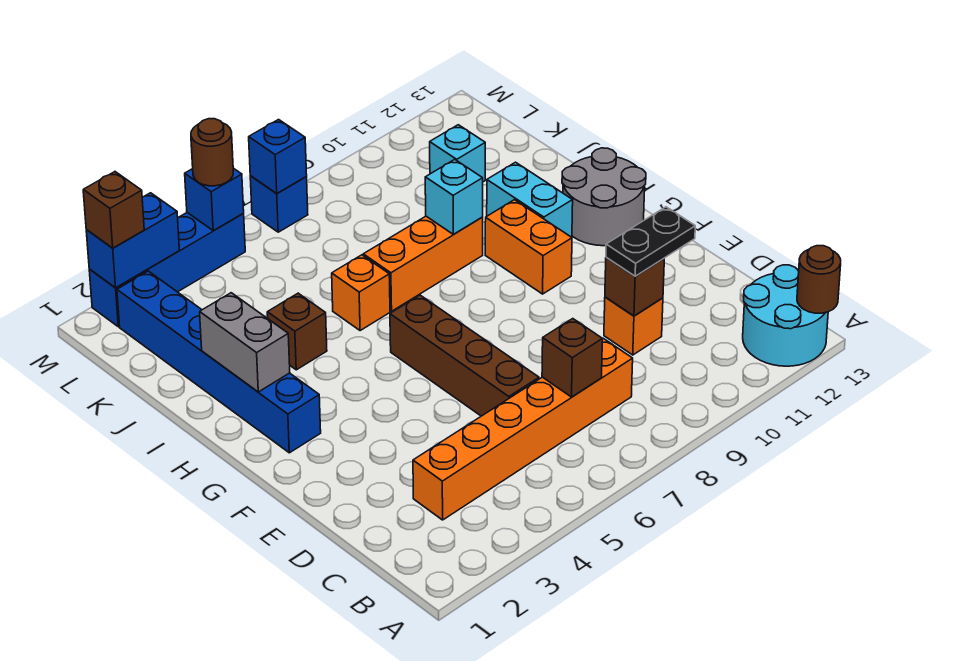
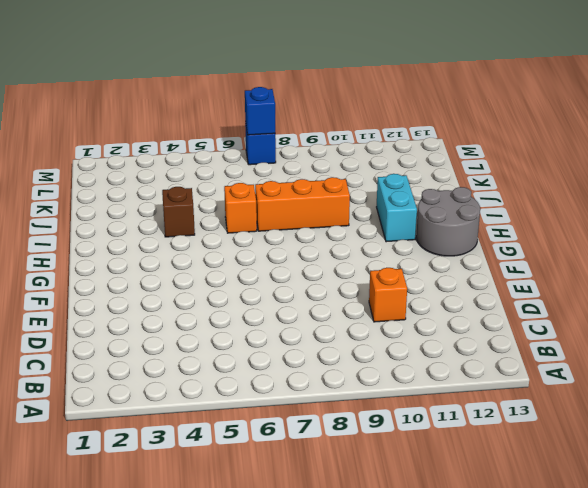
none -> cyan 2x2 round brick [743,265,828,366]
none -> orange 1x6 brick [413,338,633,520]
none -> brown 1x4 brick [390,295,539,416]

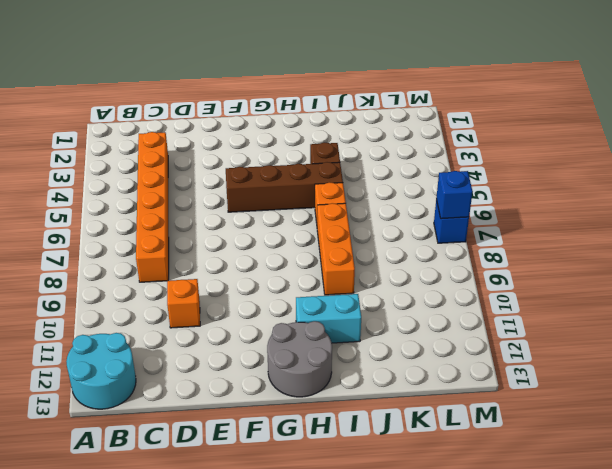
brown 1x4 brick [226,162,343,212] -> brown 1x4 brick moved to [390,295,539,416]
none -> blue 1x6 brick [117,271,321,453]
none -> orange 1x2 brick [485,200,572,294]
none -> cyan 1x1 brick [430,125,485,182]

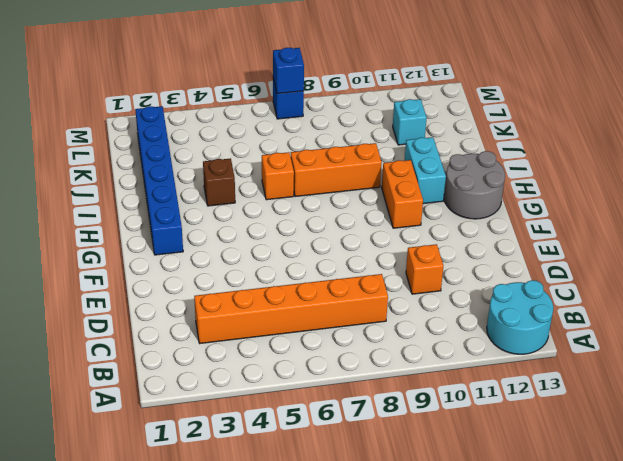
none -> brown 1x4 brick [390,295,539,416]
none -> blue 1x4 brick [89,213,245,327]
none -> brown 1x1 round brick [797,246,841,313]

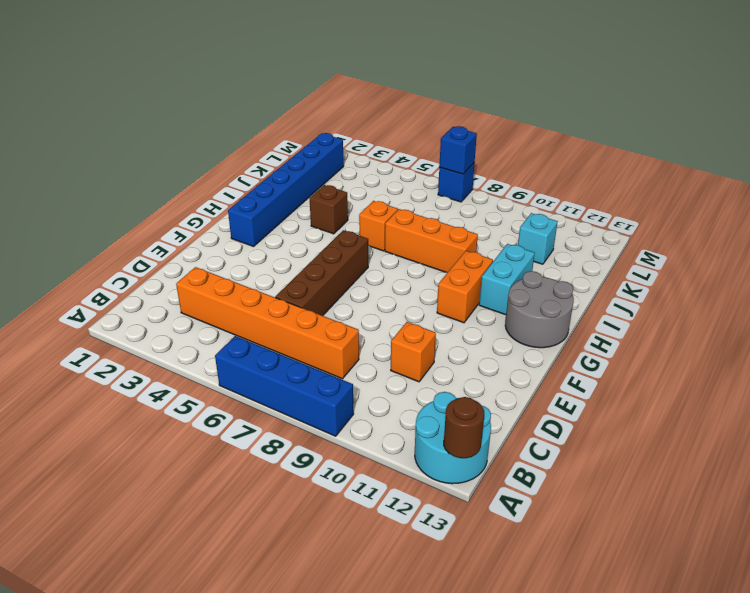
blue 1x4 brick [215,336,354,436] -> blue 1x4 brick moved to [89,213,245,327]
none -> brown 1x1 brick [542,319,602,397]
none -> brown 1x1 brick [605,257,664,316]
none -> grey 1x2 brick [200,293,290,392]

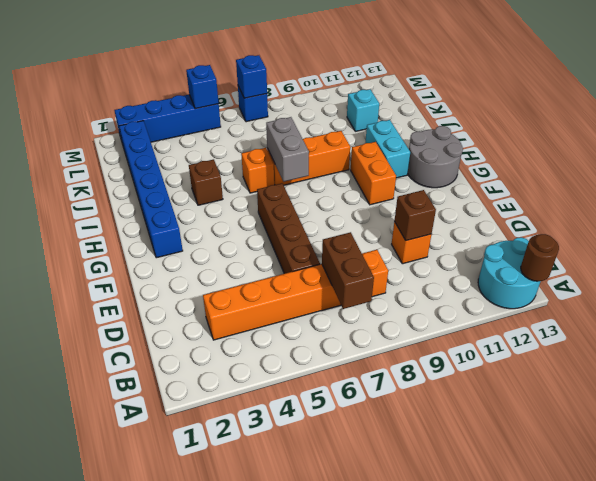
brown 1x2 brick [322,232,374,309] -> brown 1x1 brick [542,319,602,397]
grey 1x2 brick [266,117,309,182] -> grey 1x2 brick moved to [200,293,290,392]
none -> cyan 1x1 brick [425,159,483,234]
none -> blue 1x2 brick [86,193,179,288]
none -> black 1x2 plate [606,207,695,276]

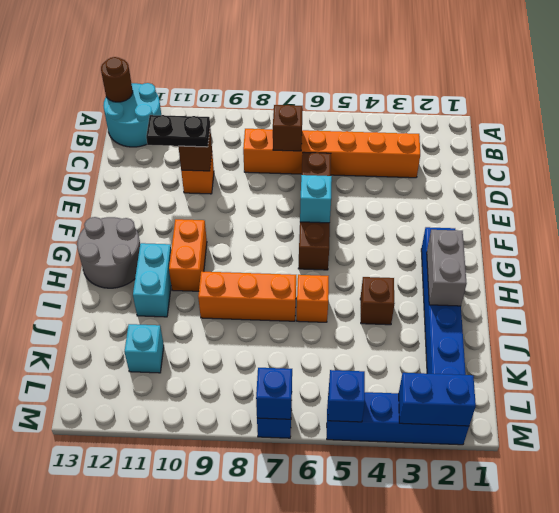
cyan 1x1 brick [300,175,332,223] -> cyan 1x1 brick moved to [425,159,483,234]
none -> brown 1x1 brick [83,172,144,248]
none -> brown 1x1 round brick [191,119,233,186]

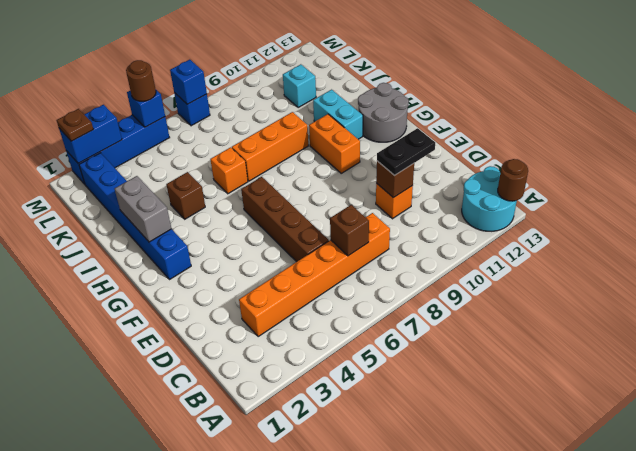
brown 1x1 plate [57,109,93,141] -> brown 1x1 brick [83,172,144,248]
none -> cyan 1x1 brick [425,159,483,234]

